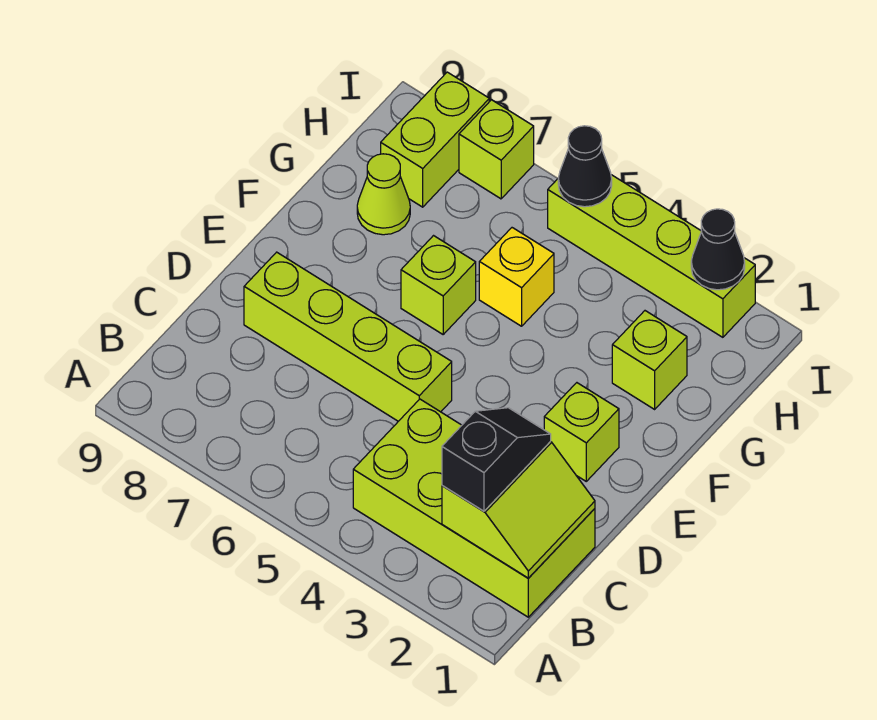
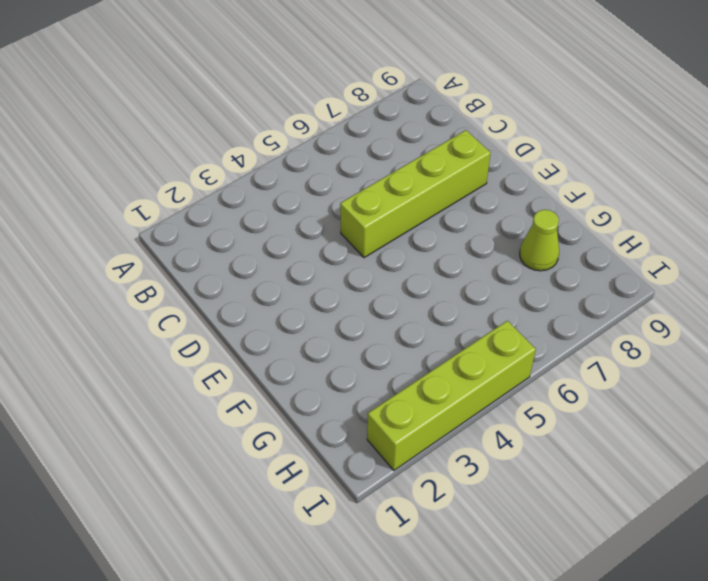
none -> lime 2x4 brick [353,399,595,617]
none -> lime 1x1 brick [544,383,619,481]
none -> lime 1x1 brick [401,236,476,334]

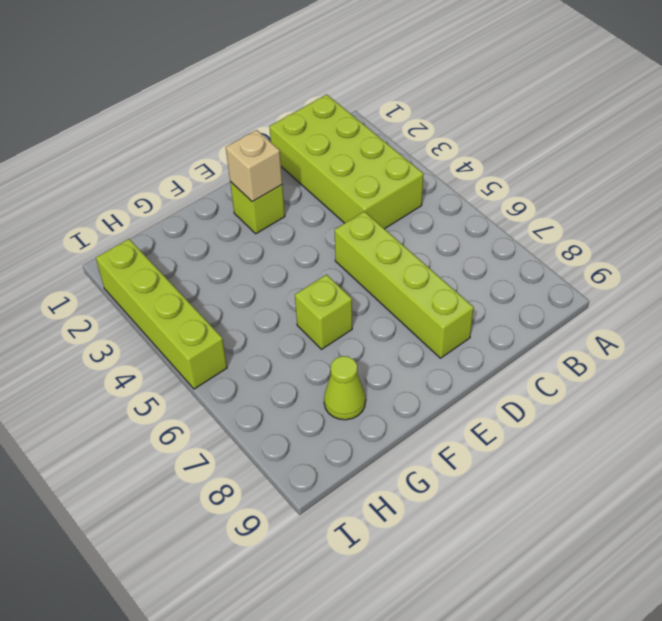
tan 1x1 brick [226,130,282,202] -> none
none -> lime 1x1 brick [612,311,687,409]
none -> yellow 1x1 brick [479,228,554,326]
none -> lime 1x2 brick [381,72,489,207]

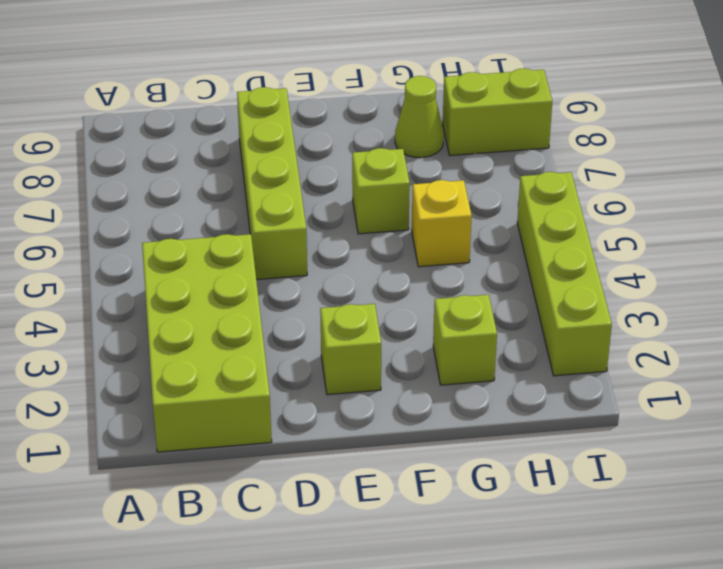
none -> lime 1x1 brick [459,100,534,199]
none -> lime 2x2 slope [442,442,595,578]
none -> black 1x1 cone [691,209,745,290]

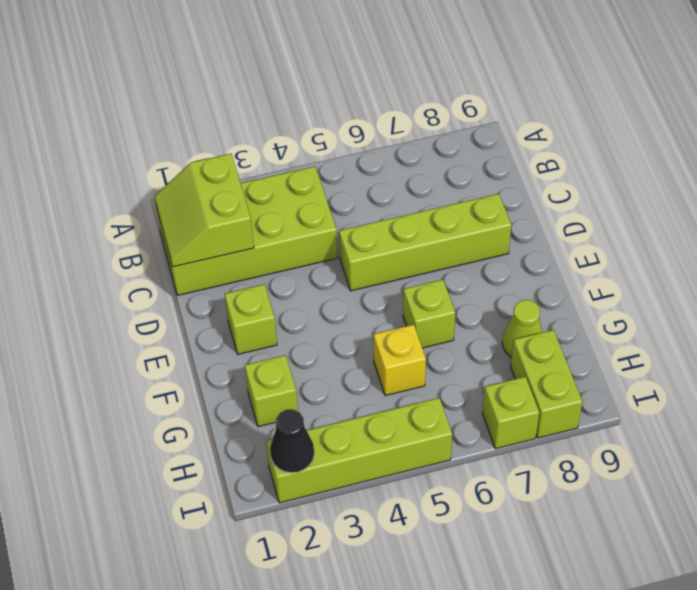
none -> black 1x1 cone [558,126,612,207]
none -> black 1x2 slope [442,408,551,511]

